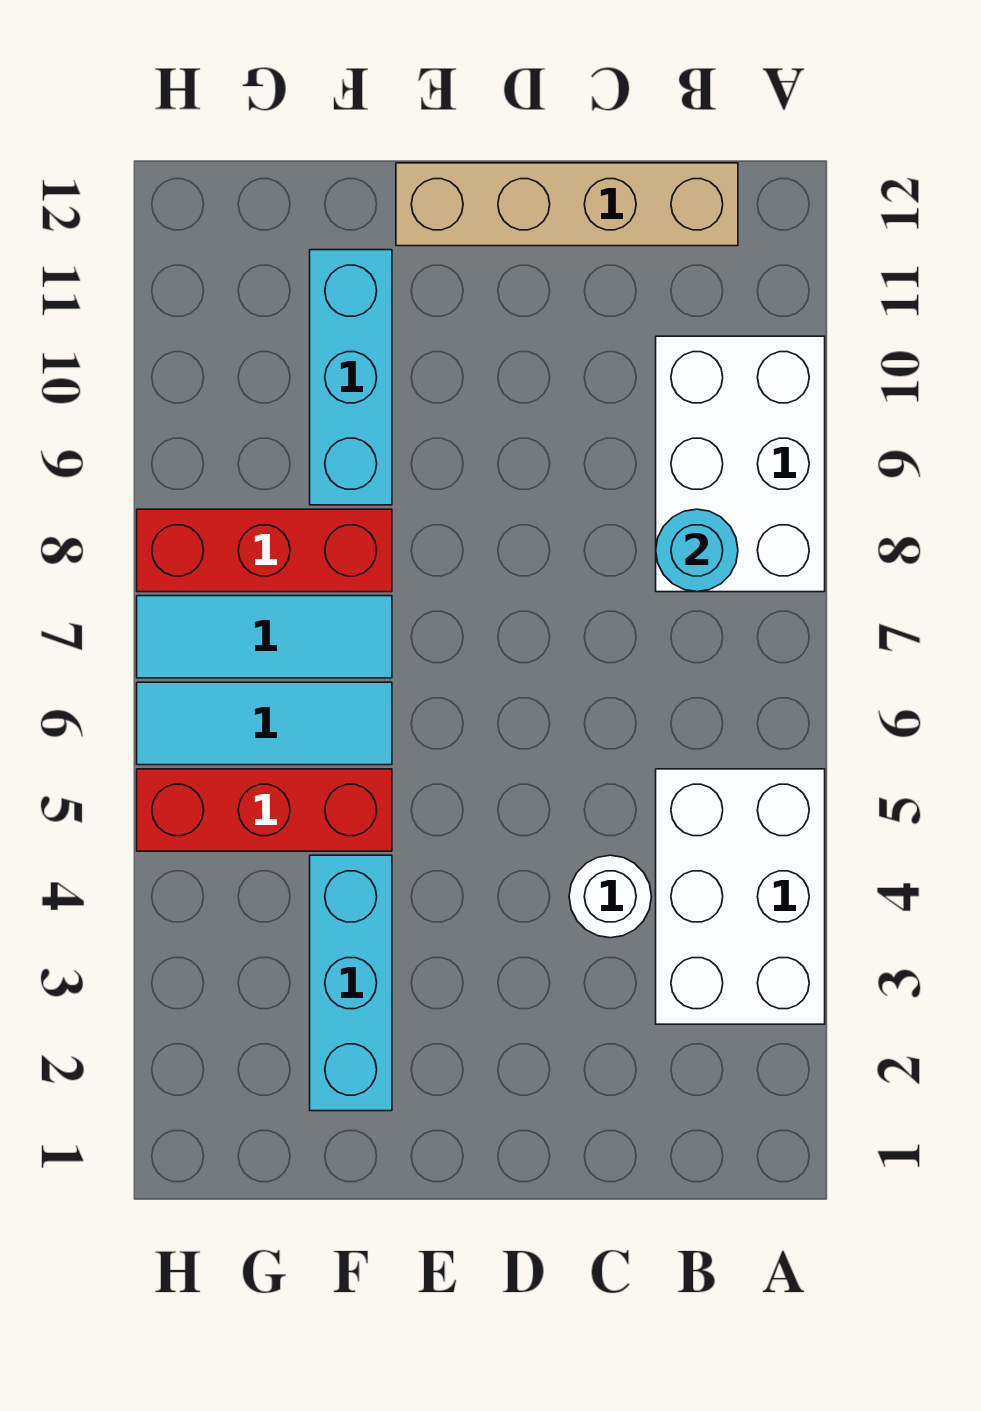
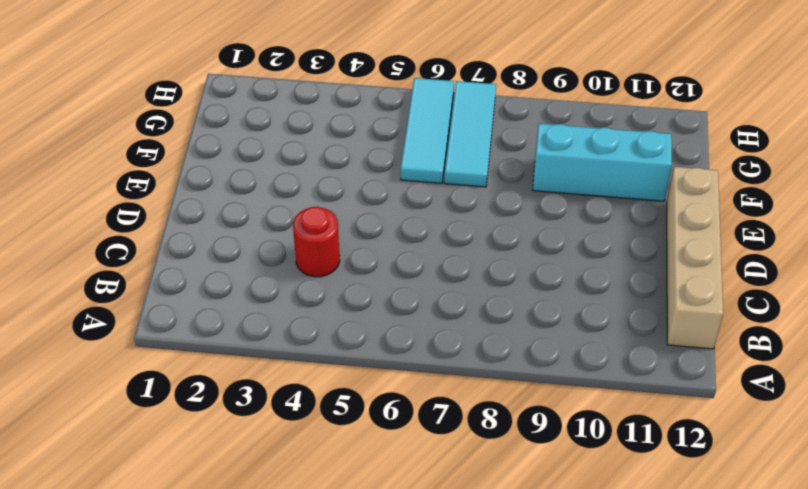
red 1x1 round brick [293,207,340,277] -> white 1x1 round brick [569,855,651,938]
none -> white 2x3 brick [656,769,825,1024]
none -> white 2x3 brick [656,336,825,592]

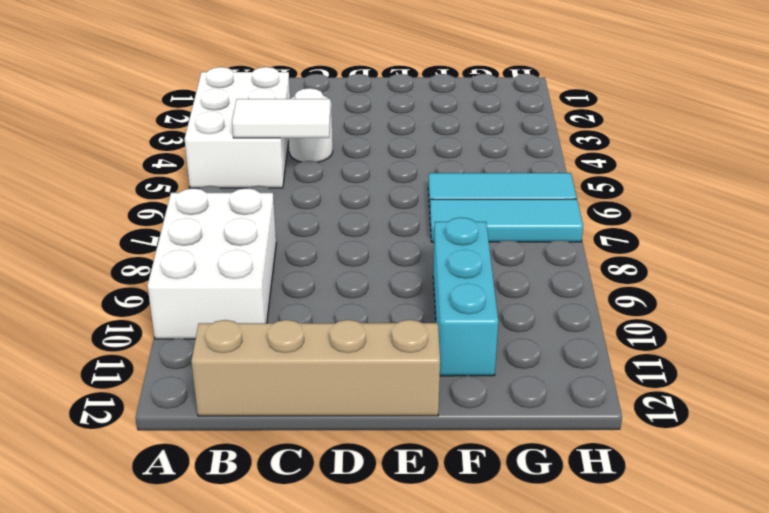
white 1x2 tile [232,99,331,138] -> none
none -> cyan 1x3 brick [310,855,392,1111]
none -> red 1x3 brick [137,769,392,851]

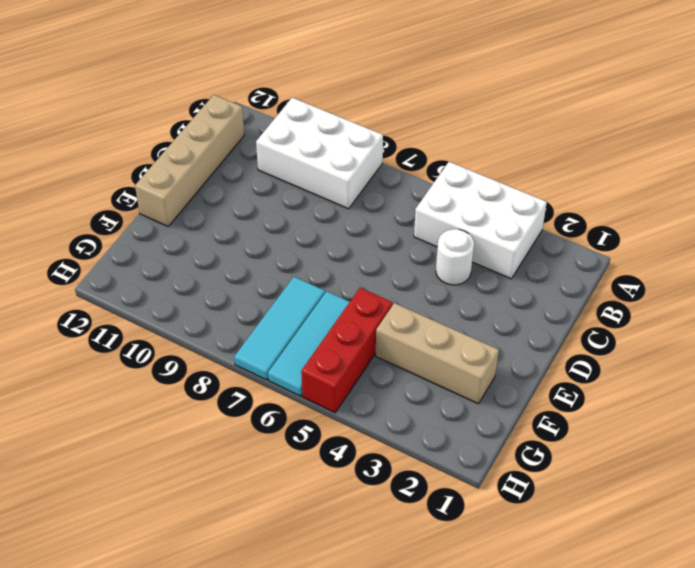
tan 1x3 brick [376,303,499,404] -> cyan 1x3 brick [310,855,392,1111]
none -> red 1x3 brick [137,509,392,592]
none -> cyan 1x3 brick [310,250,392,505]

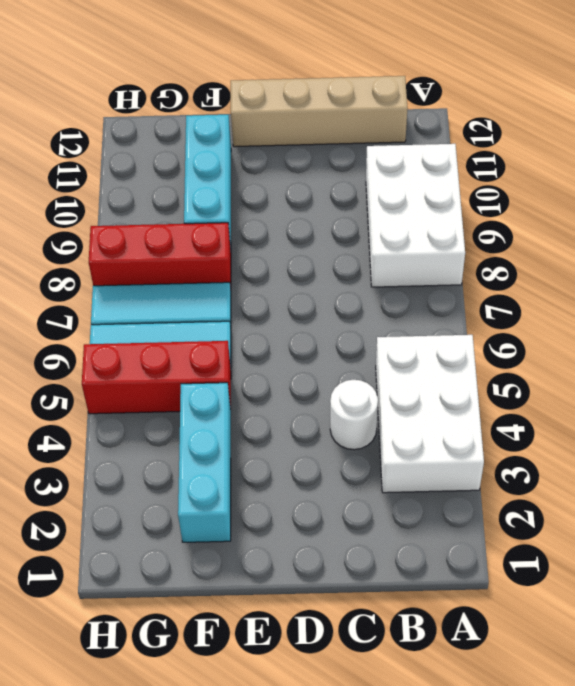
none -> cyan 1x1 round brick [656,509,738,592]

